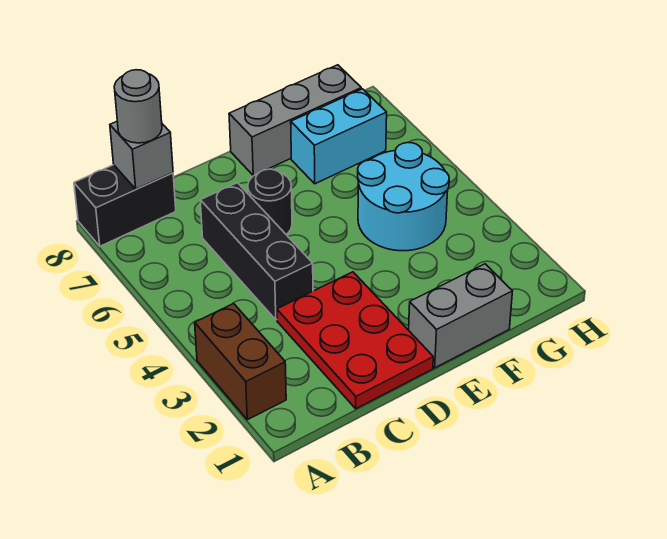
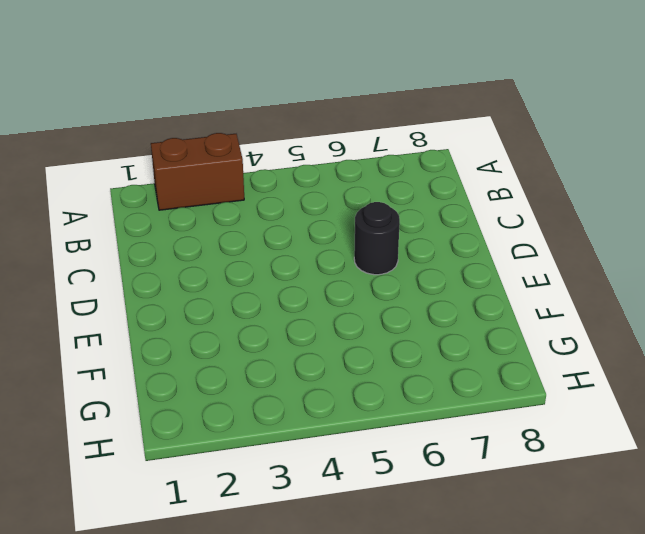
none -> black 1x2 brick [74,165,176,246]
none -> red 2x3 plate [277,272,433,409]

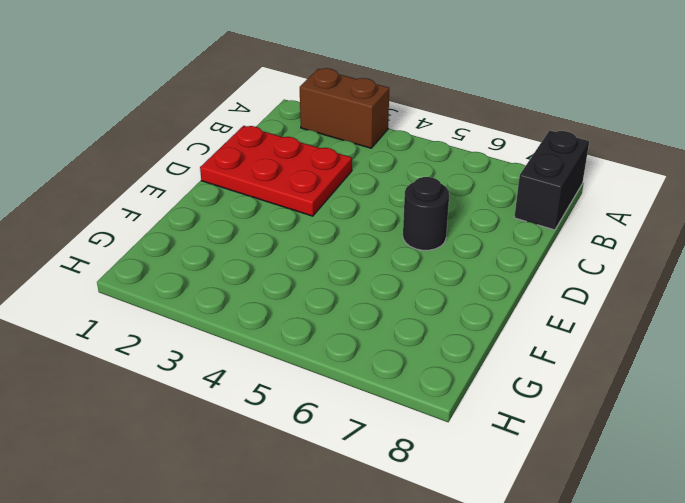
none -> black 1x3 brick [200,183,313,320]
none -> grey 1x2 brick [409,264,512,368]

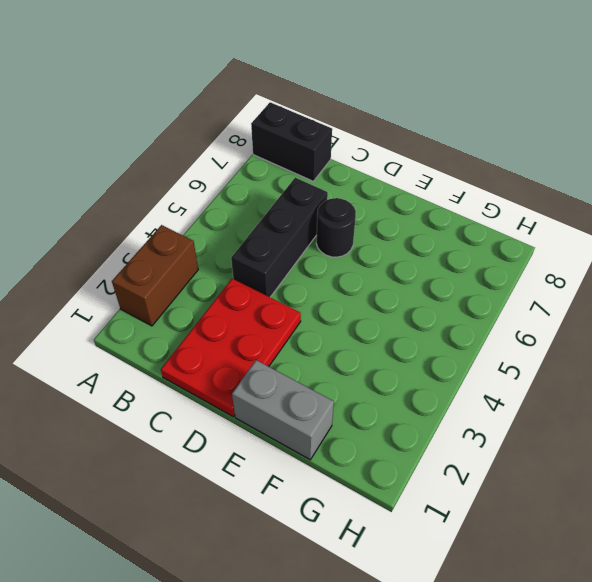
none -> grey 1x3 brick [229,65,361,176]
none -> cyan 2x2 round brick [358,143,449,251]

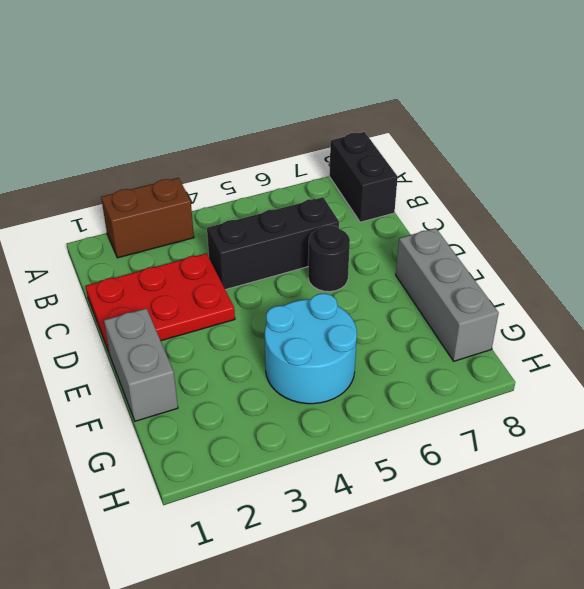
none -> cyan 1x2 brick [291,89,387,184]
none -> grey 1x1 brick [110,122,173,189]

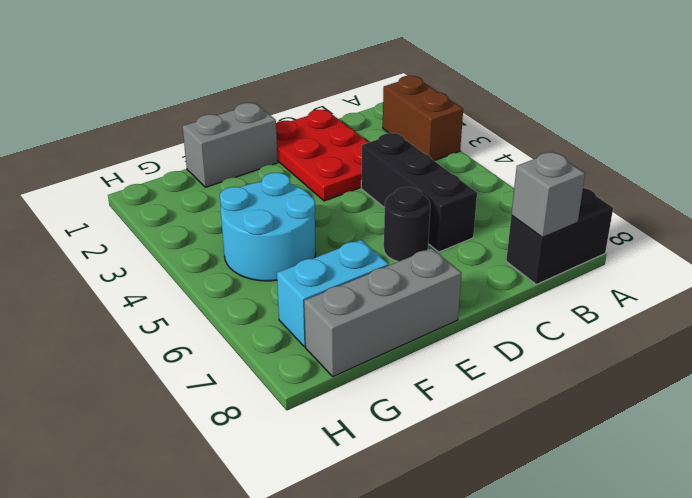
none -> grey 1x1 round brick [114,70,162,143]

